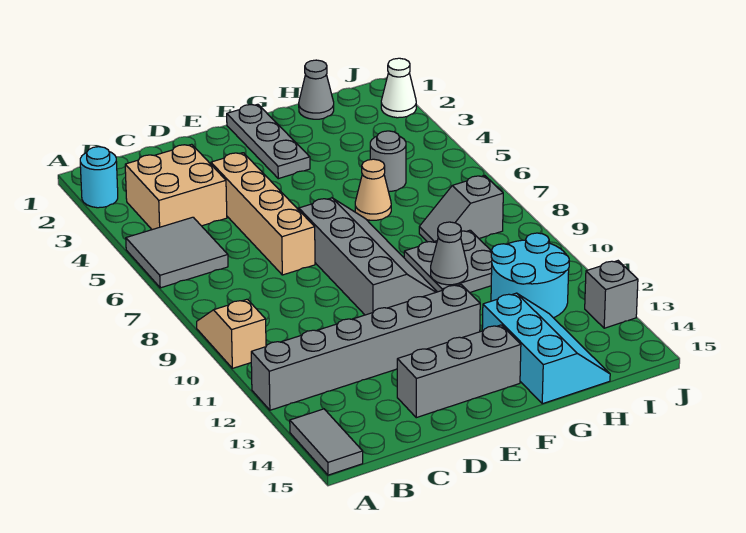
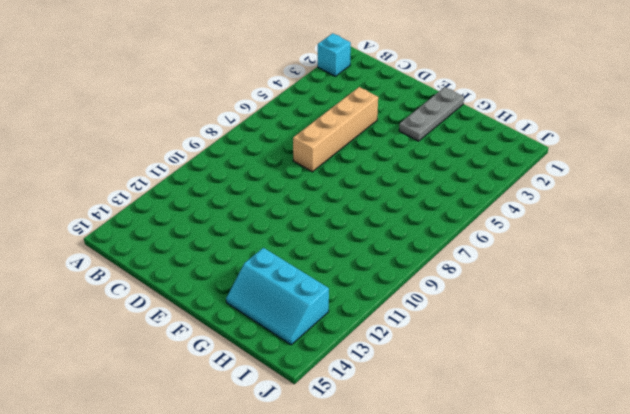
cyan 1x1 brick [318,33,351,76] -> cyan 1x1 round brick [80,147,118,208]
cyan 2x3 slope [226,248,329,345] -> cyan 2x3 slope turned to [482,293,610,404]
none -> grey 2x2 tile [126,217,228,288]
none -> tan 1x2 slope [197,299,266,368]
none -> grey 1x6 brick [251,285,480,410]

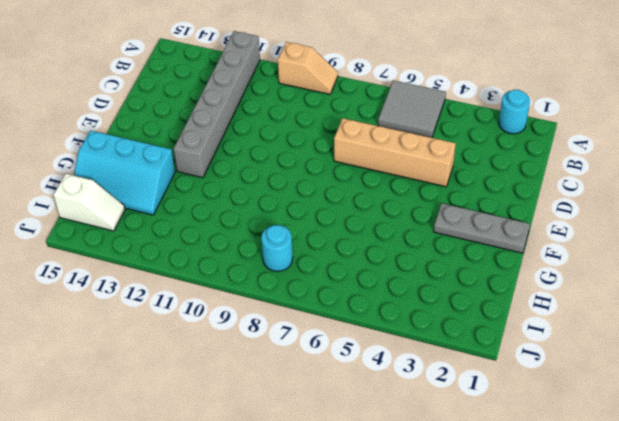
cyan 1x1 round brick [261,225,293,271] -> grey 1x2 slope [419,176,503,242]
white 1x2 slope [53,174,125,231] -> none
none -> grey 1x2 tile [290,409,363,475]
none -> tan 2x2 brick [125,144,227,230]
none -> grey 1x3 brick [397,325,521,418]

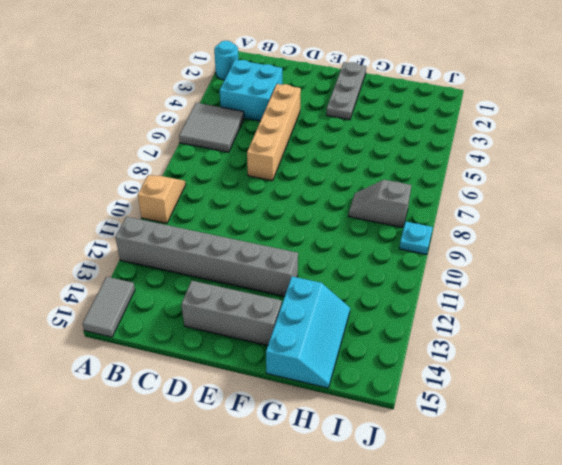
cyan 2x2 brick [220,60,282,121] -> tan 2x2 brick [125,144,227,230]
cyan 1x1 plate [399,222,433,255] -> none
none -> grey 2x4 slope [299,198,437,315]
none -> tan 1x1 cone [355,159,391,220]
none -> grey 2x2 plate [404,230,492,293]

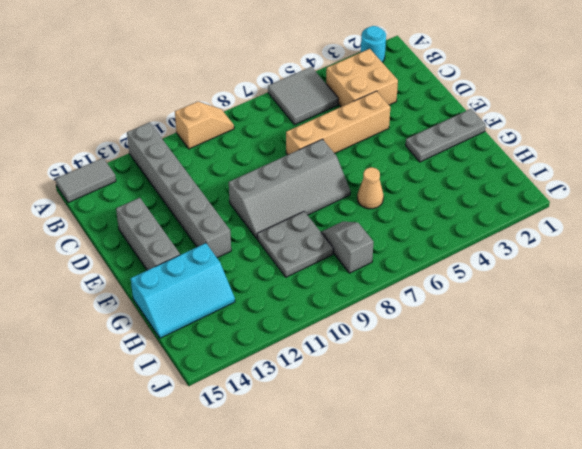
none -> grey 1x1 cone [299,60,334,119]
none -> grey 1x1 round brick [370,131,406,191]
none -> cyan 2x2 round brick [491,233,569,318]

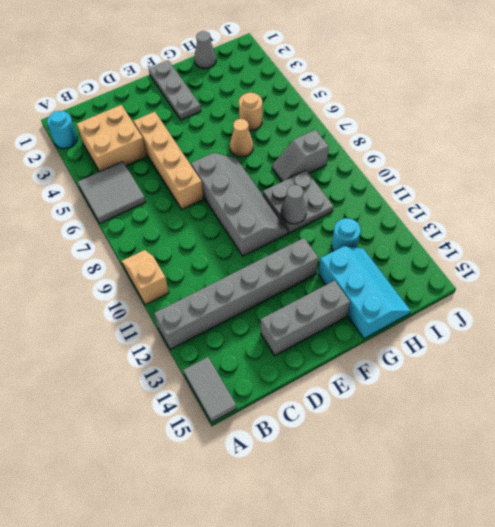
tan 1x1 round brick [239,92,262,130] -> grey 1x1 round brick [370,131,406,191]
cyan 1x1 round brick [331,218,361,251] -> cyan 2x2 round brick [491,233,569,318]
none -> white 1x1 cone [381,58,416,118]
none -> grey 1x1 brick [585,261,638,328]

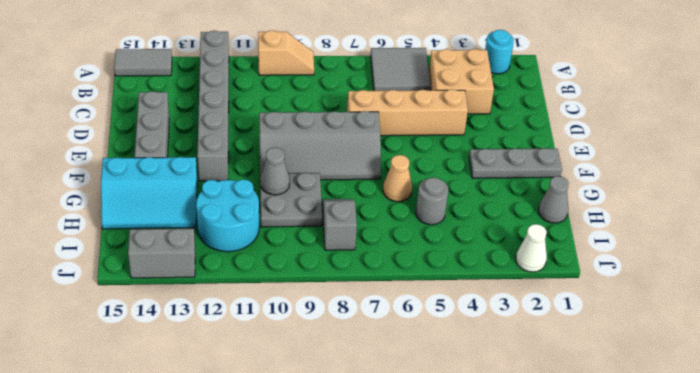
grey 1x2 brick [128,229,195,278] -> grey 1x1 brick [585,261,638,328]

